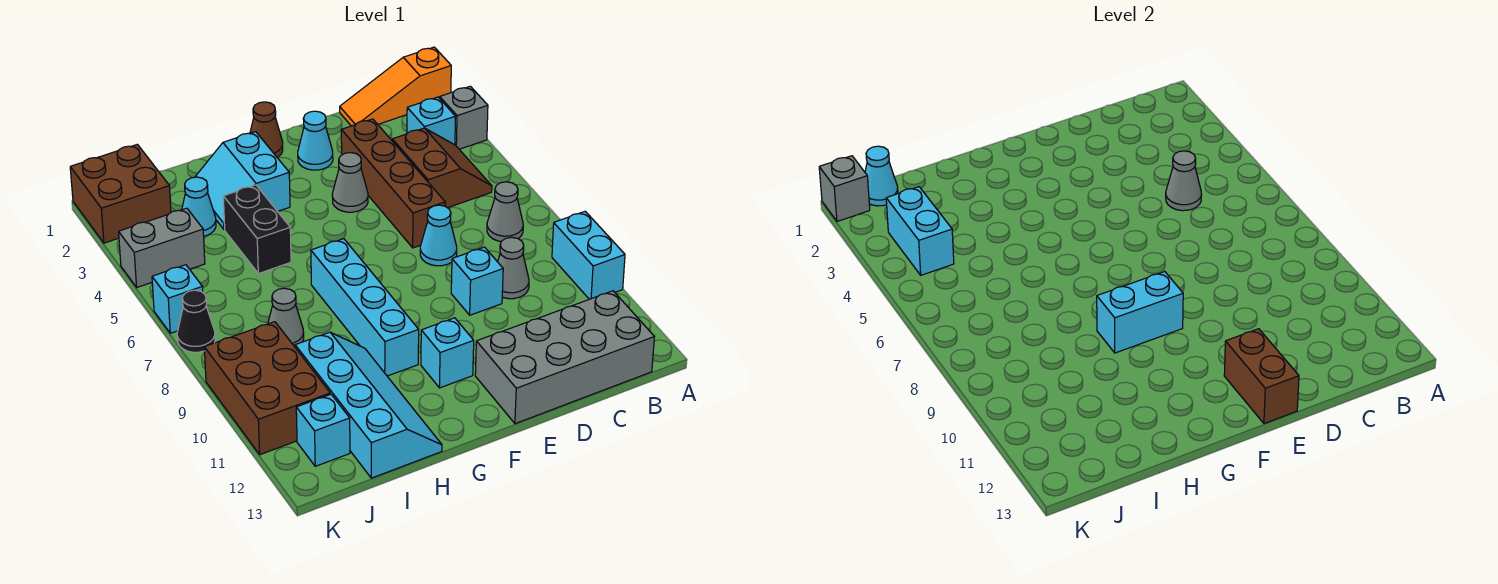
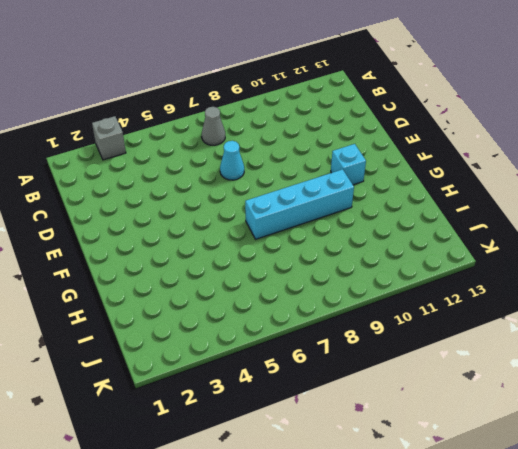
none -> orange 1x3 slope [340,47,451,126]
none -> cyan 1x2 brick [552,211,625,299]
none -> cyan 1x1 brick [407,97,456,145]
none -> brown 2x2 slope [392,128,492,208]

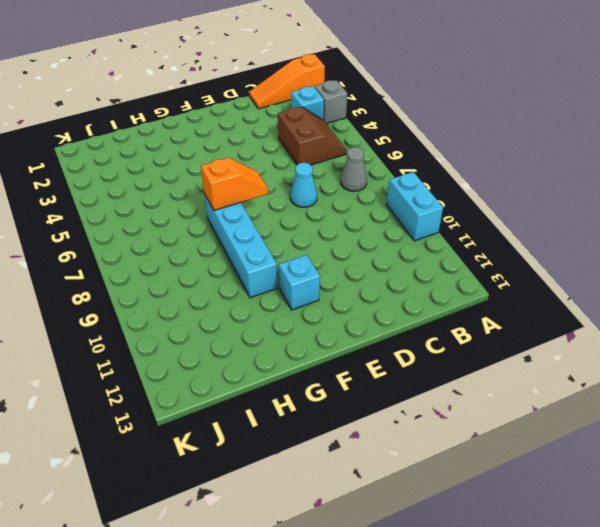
orange 1x2 slope [201,158,269,210] -> none
none -> grey 2x4 brick [475,291,654,424]
none -> grey 1x1 cone [498,237,529,299]
none -> brown 1x4 brick [341,119,445,248]
none -> cyan 1x1 brick [451,247,503,315]

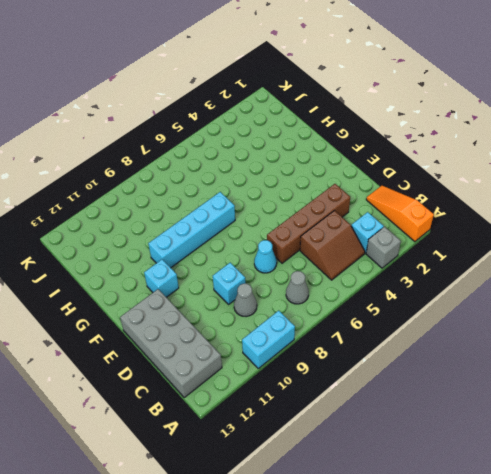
none -> cyan 1x1 cone [298,111,333,170]
none -> grey 1x1 cone [332,153,368,212]
none -> brown 1x1 cone [250,102,283,158]
none -> cyan 2x2 slope [195,132,290,230]

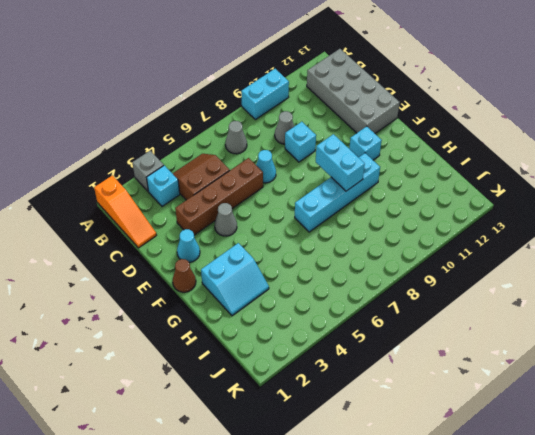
none -> black 1x2 brick [223,185,291,274]
none -> cyan 2x4 slope [295,332,442,478]
none -> cyan 1x1 cone [182,177,216,236]
none -> grey 1x1 cone [268,288,304,347]

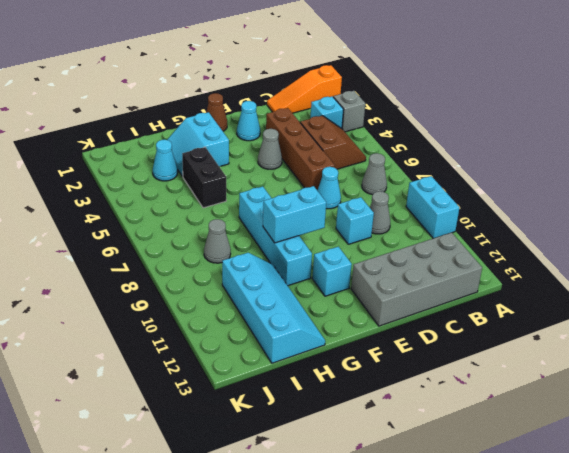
none -> brown 2x2 brick [70,144,171,243]
none -> grey 1x2 brick [119,208,205,287]
none -> brown 2x3 brick [204,322,330,455]
none -> cyan 1x1 brick [296,394,350,466]

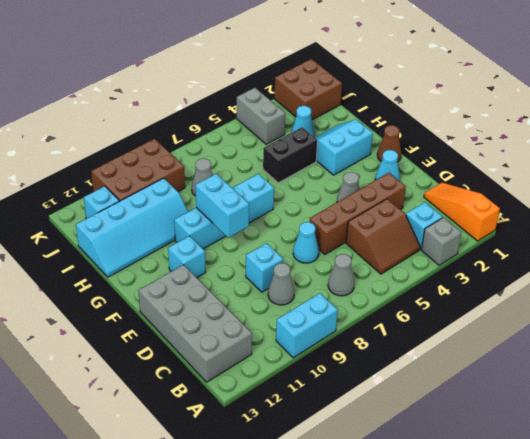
none -> cyan 1x1 brick [152,265,203,333]
none -> black 1x1 cone [177,290,215,352]
none -> grey 1x1 cone [1166,151,1201,211]
none -> brown 1x2 brick [1224,329,1299,424]

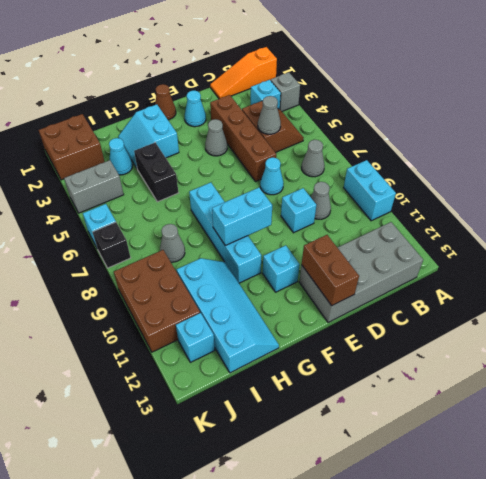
black 1x1 brick [93,222,131,268] -> black 1x1 cone [177,290,215,352]
none -> cyan 1x1 cone [865,146,898,206]
none -> cyan 1x2 brick [886,187,954,275]
none -> grey 1x1 brick [819,156,870,221]

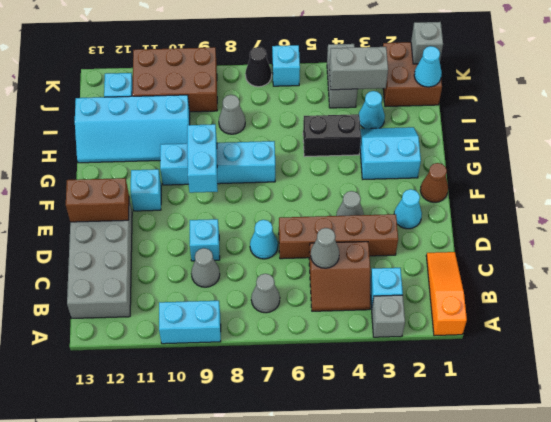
grey 1x2 brick [329,47,388,90] -> cyan 1x2 brick [886,187,954,275]

